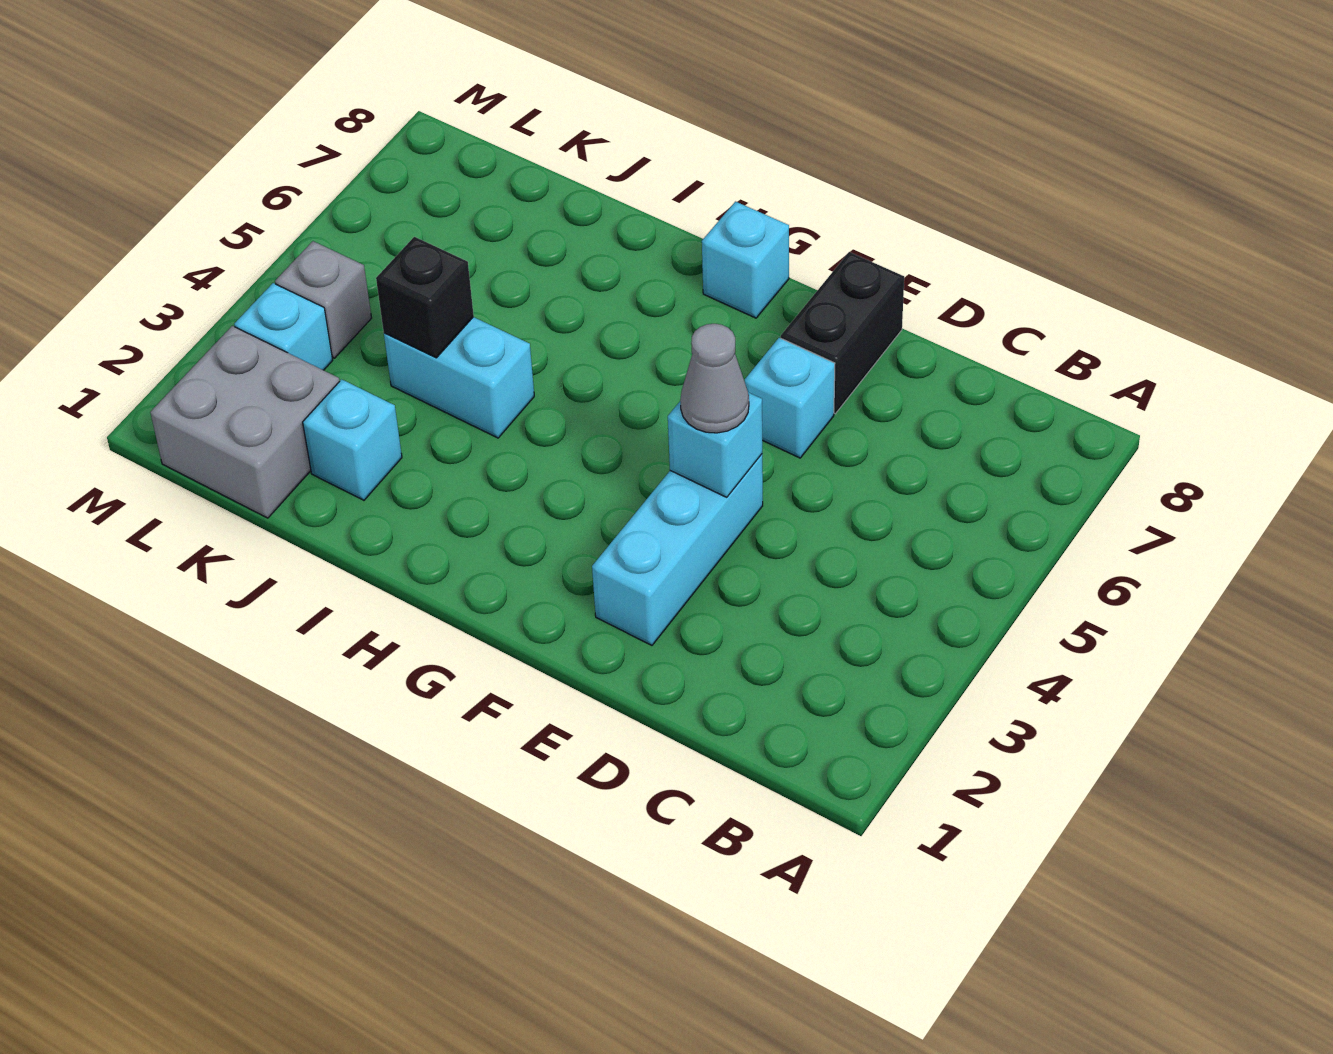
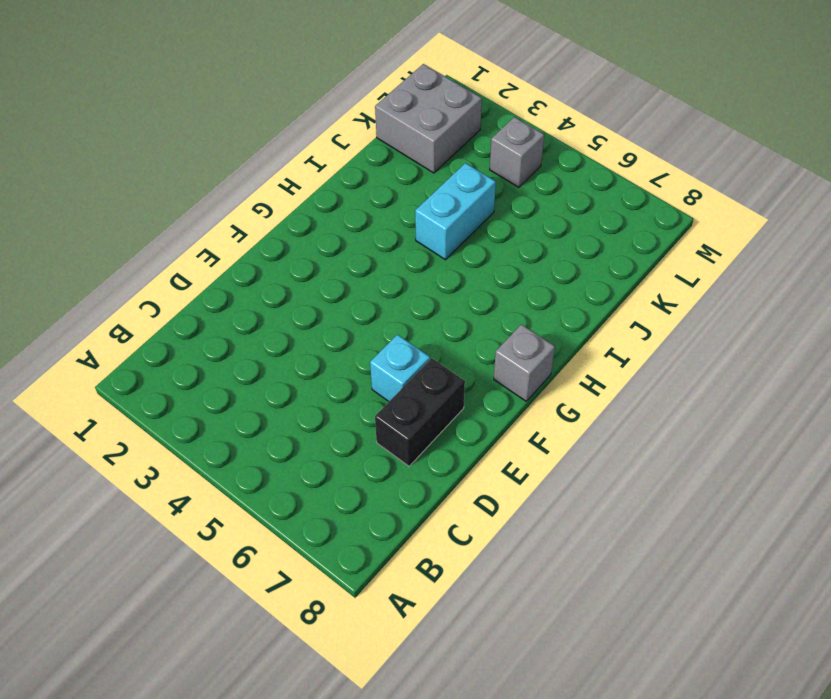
black 1x2 brick [375,358,465,466] -> black 1x2 brick turned to [781,252,904,414]
grey 1x1 brick [494,324,555,401] -> cyan 1x1 brick [702,202,789,318]
none -> cyan 1x3 brick [592,454,763,645]
none -> cyan 1x1 brick [303,379,402,500]
none -> cyan 1x1 brick [234,283,333,370]

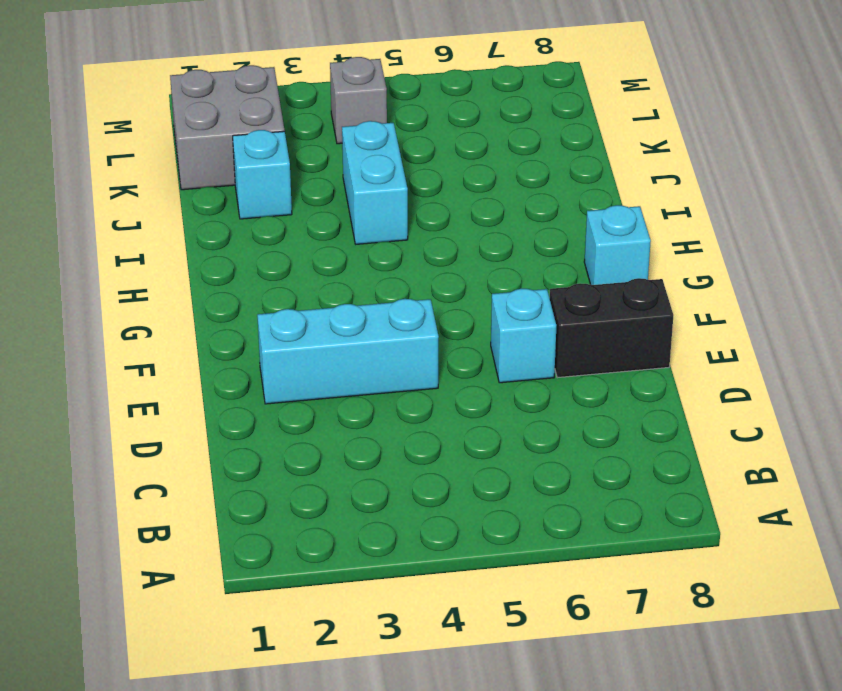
none -> cyan 1x1 brick [234,283,333,370]
none -> cyan 1x1 brick [668,392,762,497]
none -> black 1x1 brick [376,237,474,358]

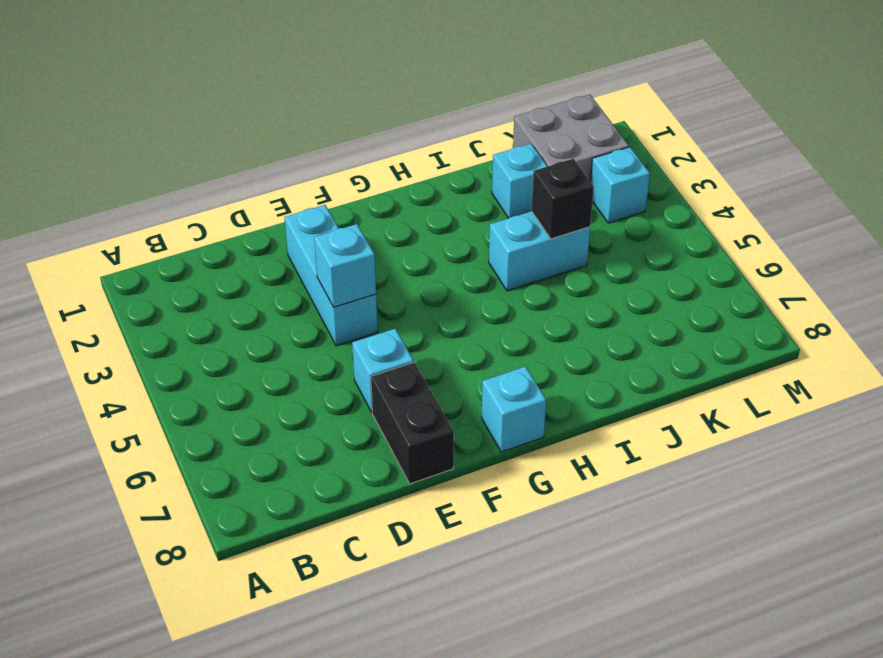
none -> grey 1x1 brick [275,241,371,358]
none -> grey 1x1 cone [680,324,749,433]

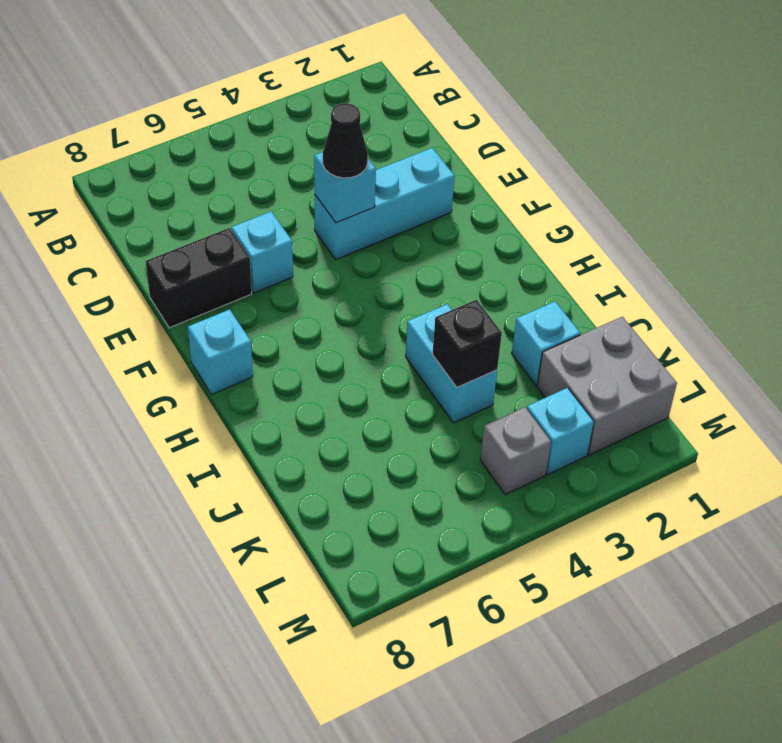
black 1x1 cone [323,103,368,178] -> grey 1x1 cone [680,324,749,433]

